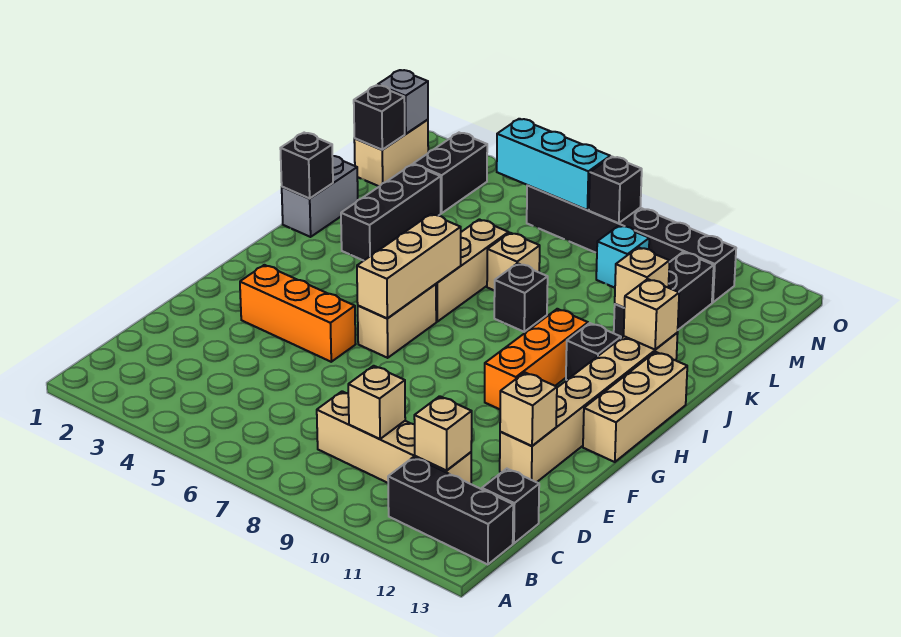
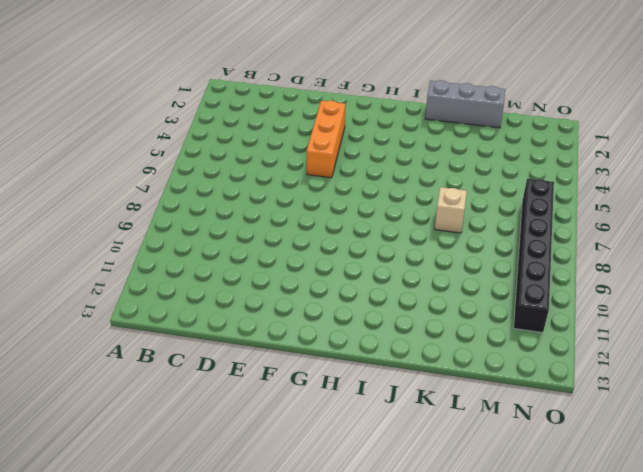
grey 1x3 brick [425,80,505,128] -> grey 1x2 brick [282,156,358,237]
none -> black 1x3 brick [388,457,513,565]
none -> tan 1x4 brick [317,391,471,484]
none -> black 1x1 brick [482,469,539,543]
none -> tan 1x6 brick [500,333,678,482]

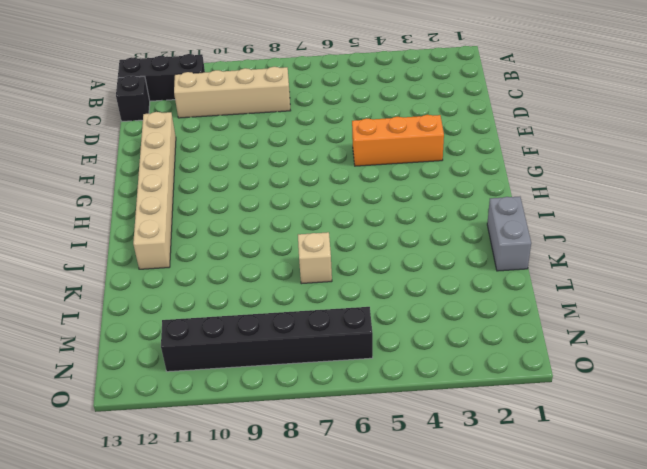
none -> tan 1x2 brick [358,284,436,358]
none -> orange 1x3 brick [485,309,588,409]
none -> tan 1x3 brick [583,352,687,462]
none -> tan 1x3 brick [436,219,509,322]

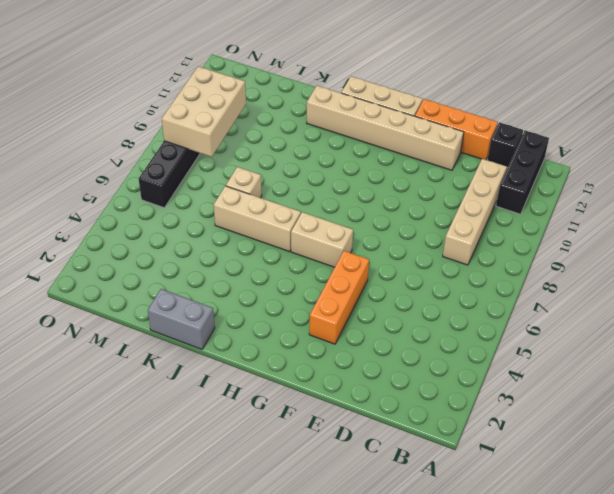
orange 1x3 brick [415,99,498,160] -> orange 1x3 brick moved to [485,309,588,409]
tan 2x3 brick [162,66,246,157] -> black 1x1 brick [589,157,642,223]
none -> black 1x1 brick [566,323,621,380]
none -> black 1x3 brick [341,164,441,261]
none -> black 1x1 brick [494,263,548,332]
none -> black 1x3 brick [614,252,714,338]

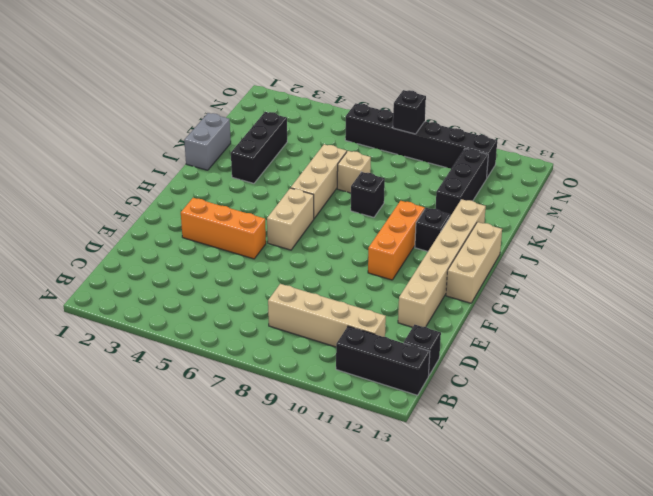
none -> tan 1x2 brick [354,120,428,186]
none -> black 1x2 brick [413,133,487,213]
none -> cyan 1x1 brick [596,225,649,288]
none -> tan 1x1 brick [348,366,405,439]

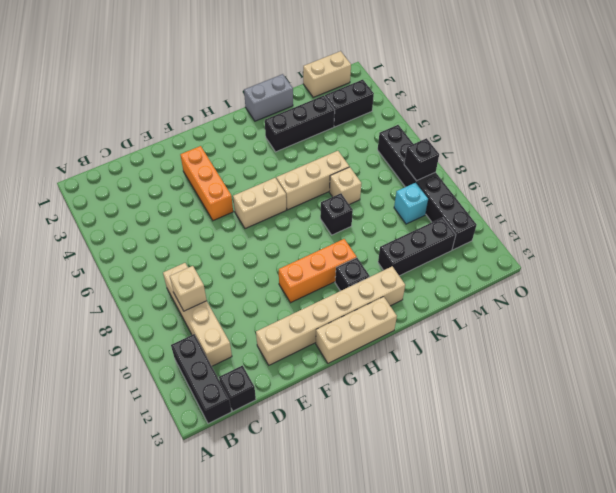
none -> tan 1x1 brick [414,396,472,470]
none -> tan 1x1 brick [500,373,557,446]
none -> tan 1x3 brick [357,214,461,318]
none -> black 1x1 brick [280,133,333,199]

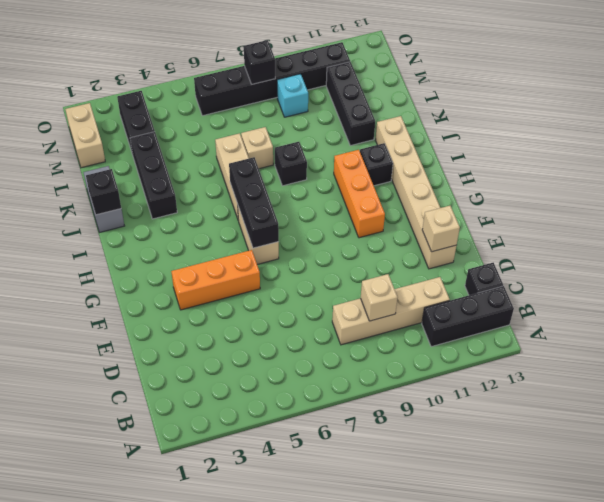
black 1x3 brick [229,157,279,248] -> tan 1x3 brick [357,214,461,318]
none -> tan 1x3 brick [583,352,687,462]
none -> tan 1x1 brick [414,396,472,470]
none -> tan 1x1 brick [624,279,679,350]
none -> tan 1x1 brick [615,247,669,308]

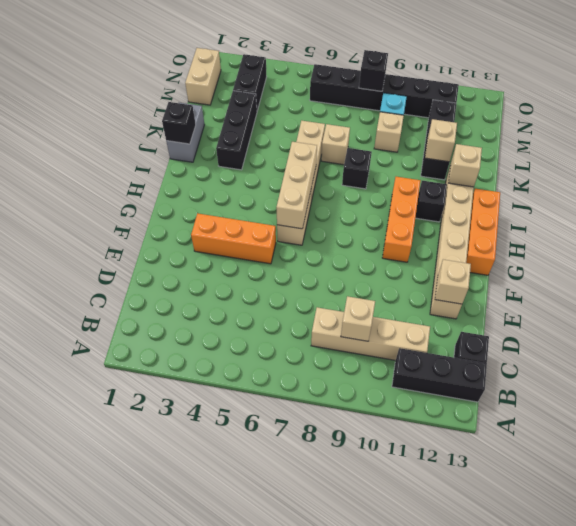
orange 1x3 brick [466,189,500,275] -> tan 1x3 brick [583,352,687,462]
tan 1x1 brick [374,112,404,152] -> tan 1x1 brick moved to [414,396,472,470]
none -> black 1x1 brick [354,85,405,150]
none -> grey 1x1 brick [378,70,428,134]
none -> cyan 1x3 brick [497,119,610,210]

